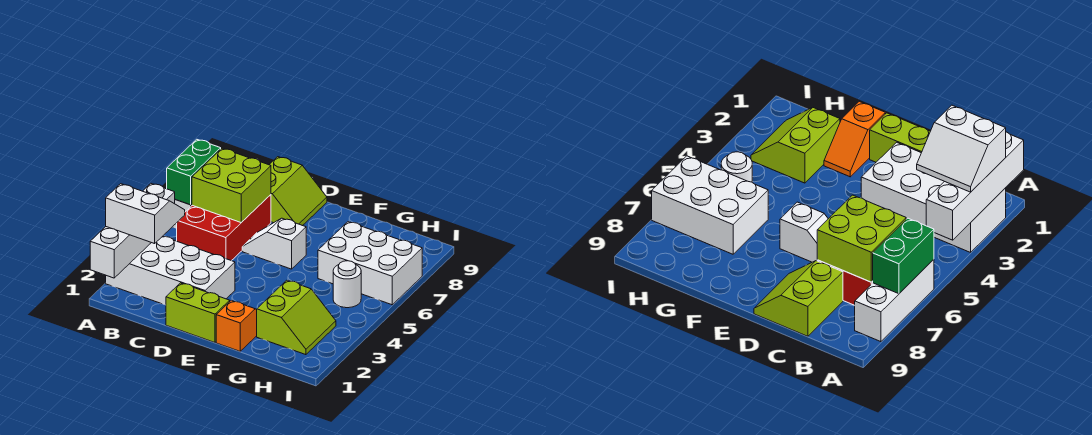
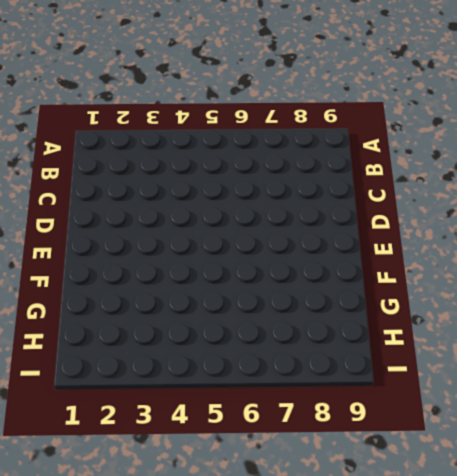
none -> white 2x4 brick [106,236,235,305]
none -> white 1x3 brick [855,259,934,342]
none -> red 2x3 brick [177,195,271,261]

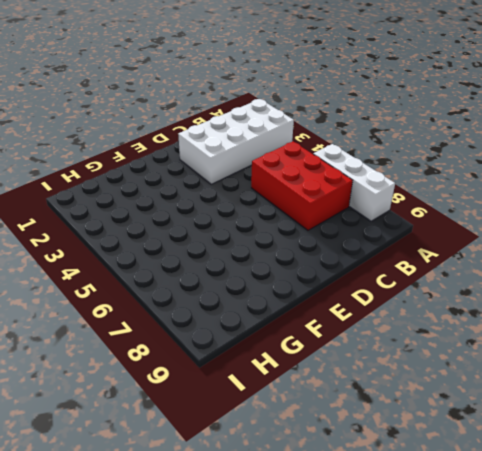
none -> lime 2x2 slope [269,157,327,226]
none -> lime 1x2 brick [166,283,230,342]
none -> white 1x2 slope [242,218,306,269]

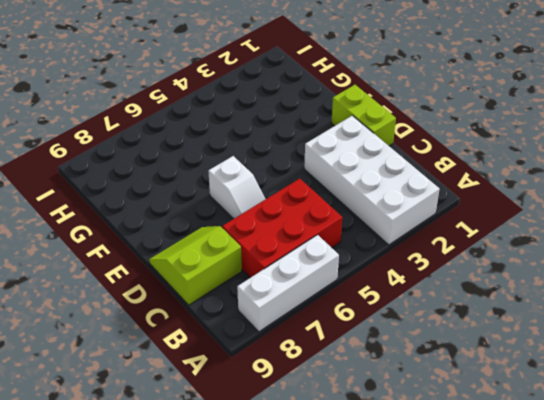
none -> orange 1x2 slope [216,300,257,351]
none -> lime 2x2 slope [257,280,336,355]
none -> white 2x3 brick [318,222,422,305]

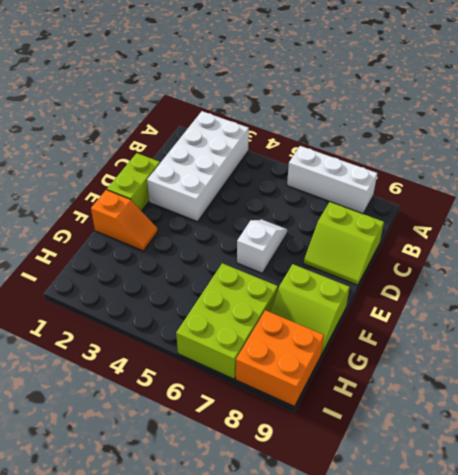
lime 2x2 slope [270,264,350,355] -> lime 2x2 slope moved to [257,280,336,355]
lime 2x3 brick [176,263,278,379] -> white 2x3 brick [318,222,422,305]
orange 2x2 brick [236,310,324,406] -> none
none -> red 2x3 brick [177,195,271,261]
none -> white 1x1 round brick [333,261,361,308]
none -> white 1x4 brick [90,184,175,278]

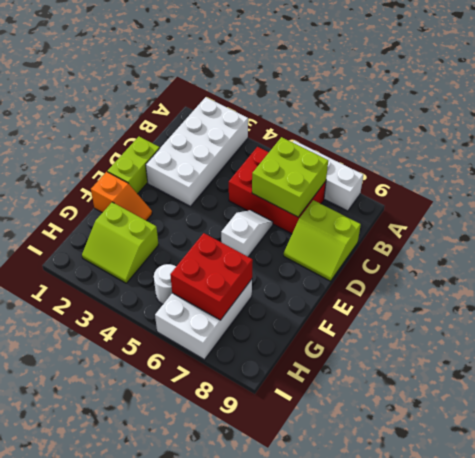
red 2x2 brick [170,233,253,320] -> none
none -> white 1x4 brick [90,184,175,278]
none -> green 1x2 brick [167,139,221,205]
none -> white 2x2 slope [106,184,185,244]

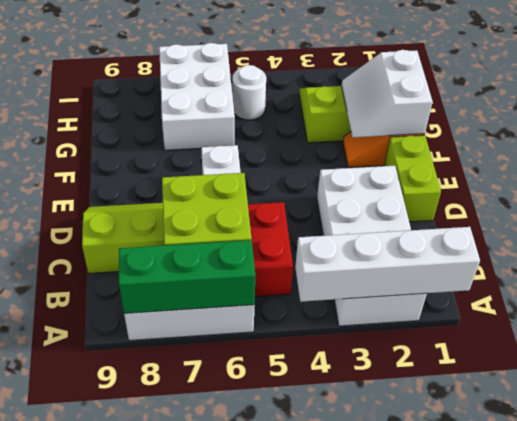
green 1x3 brick [119,240,255,313] -> green 1x2 brick [167,139,221,205]
white 2x2 slope [342,50,433,137] -> white 2x2 slope moved to [106,184,185,244]

